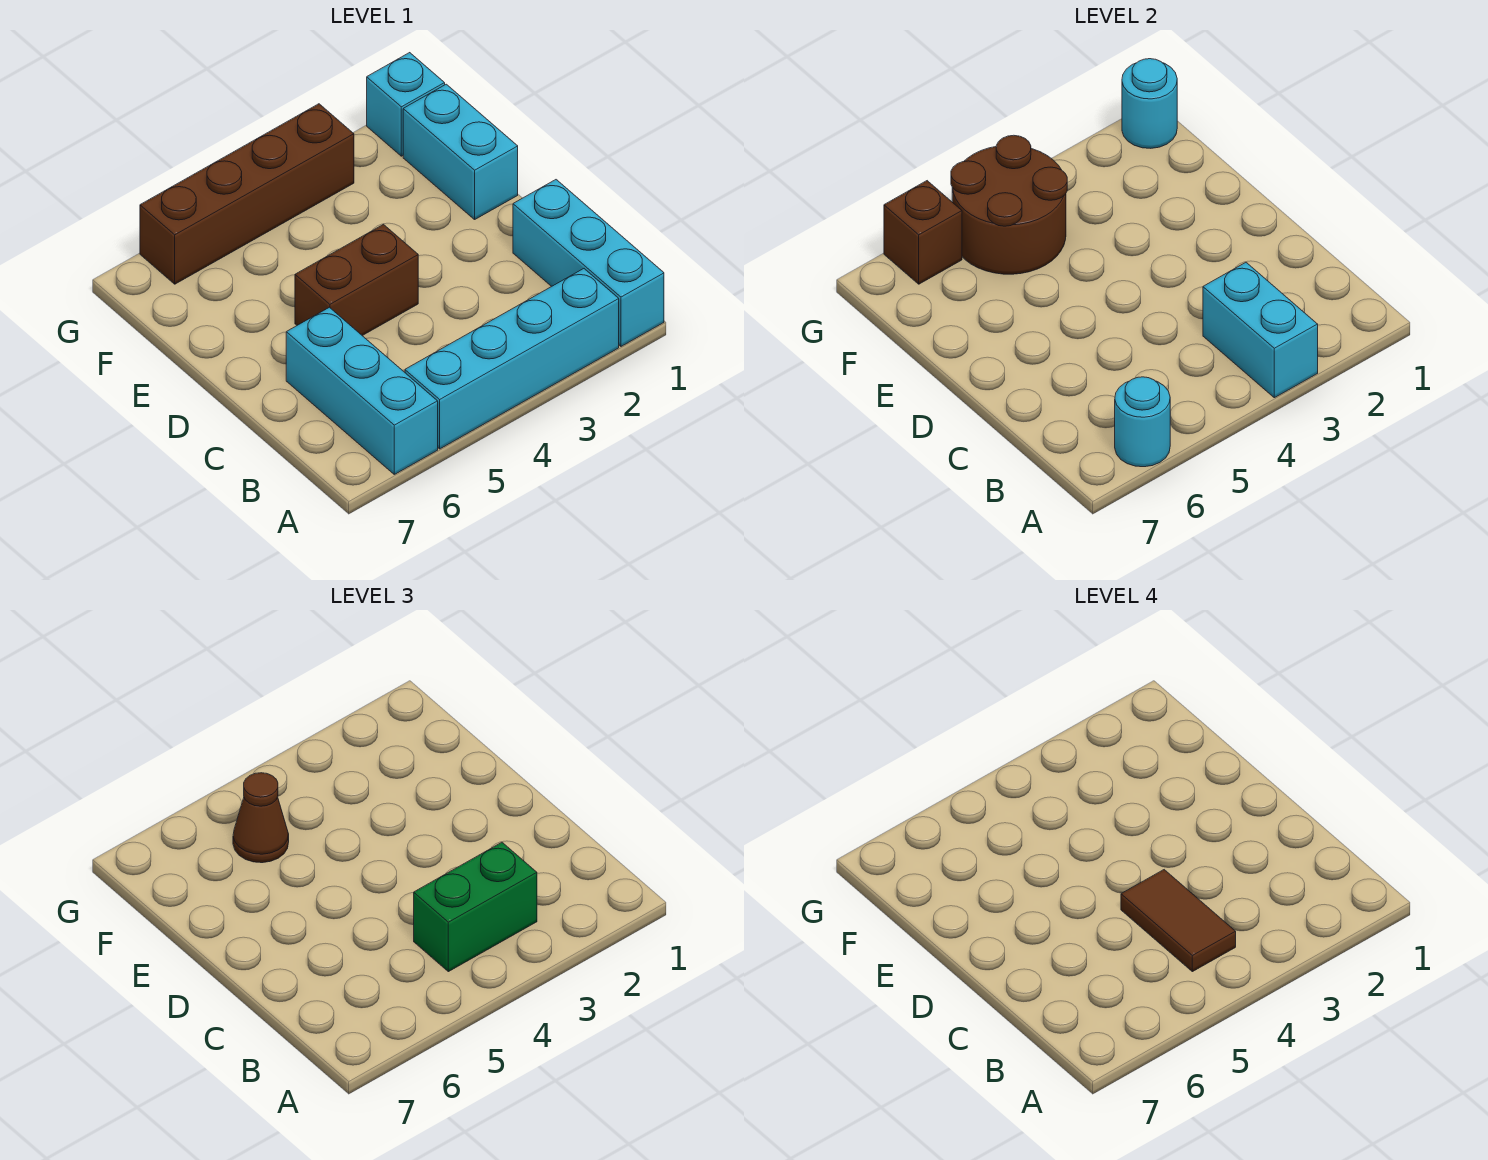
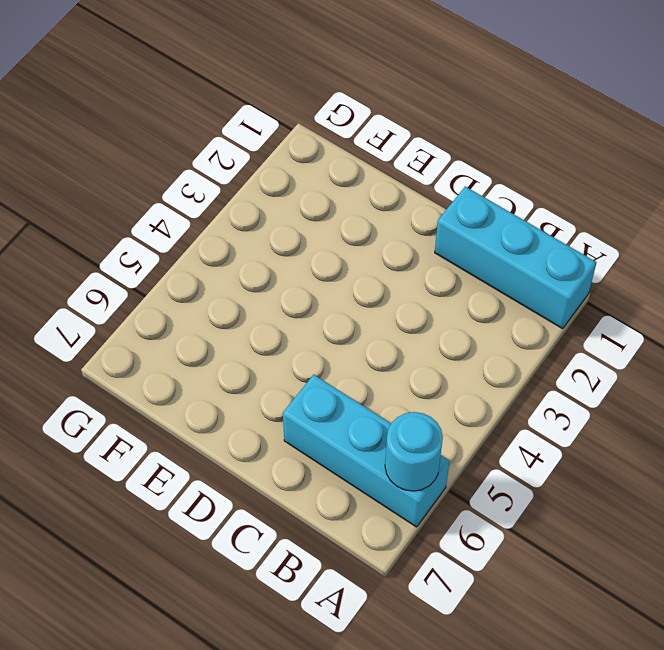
none -> cyan 1x4 brick [405,269,619,449]
none -> brown 1x2 brick [295,225,418,336]
none -> cyan 1x2 brick [403,84,518,219]

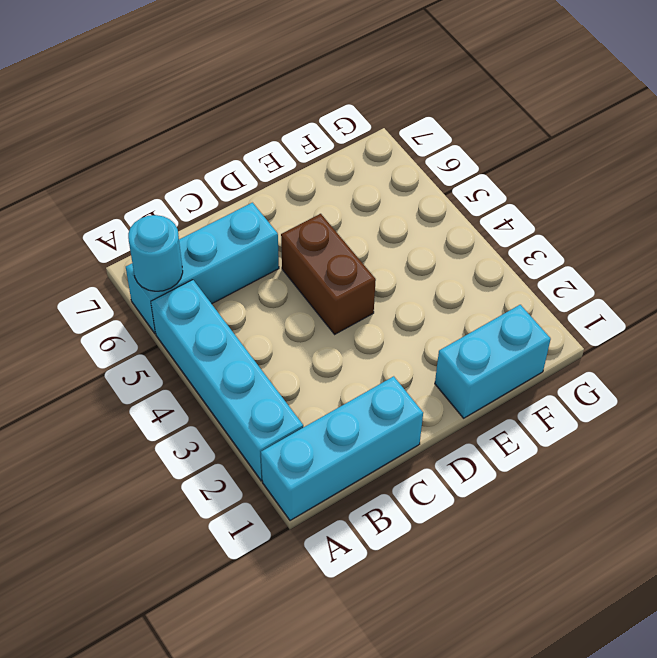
none -> cyan 1x1 brick [367,53,445,156]
none -> brown 1x4 brick [140,104,354,284]
none -> cyan 1x2 brick [1203,263,1318,398]

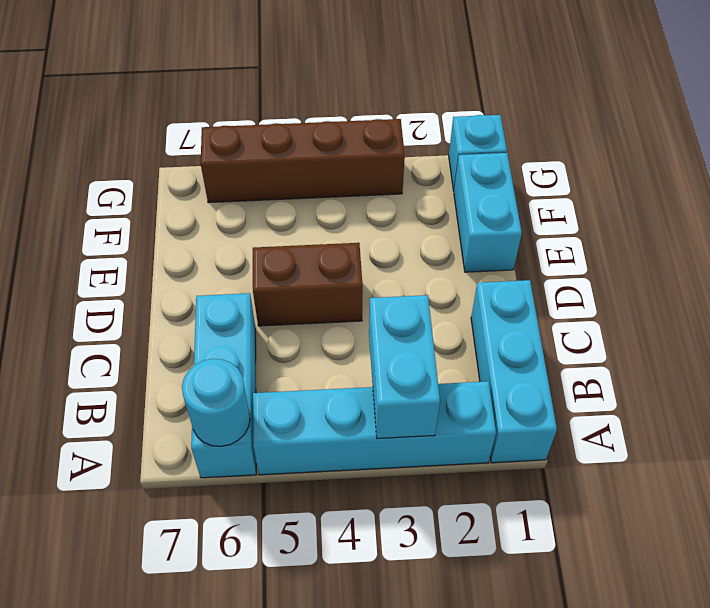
none -> brown 2x2 round brick [951,135,1067,274]
none -> cyan 1x1 round brick [1122,59,1177,148]
none -> brown 1x1 brick [884,181,962,284]

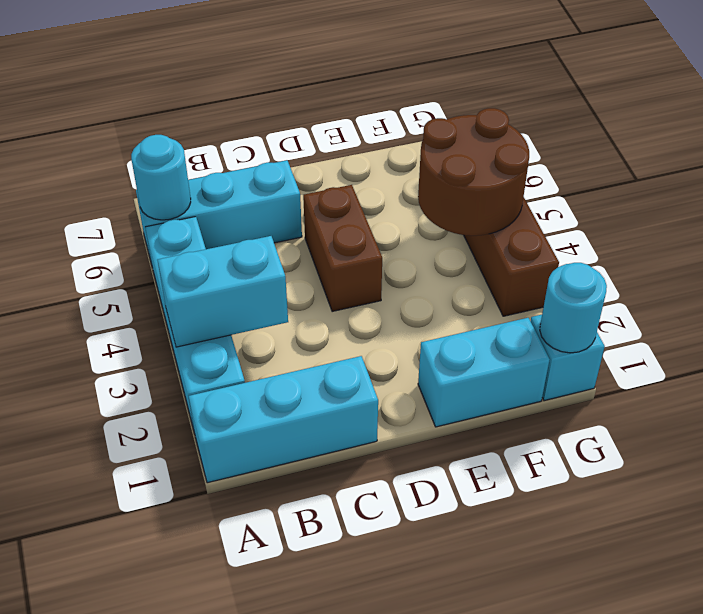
none -> brown 1x1 brick [884,181,962,284]
none -> green 1x2 brick [414,843,537,972]
none -> brown 1x1 cone [233,773,289,863]

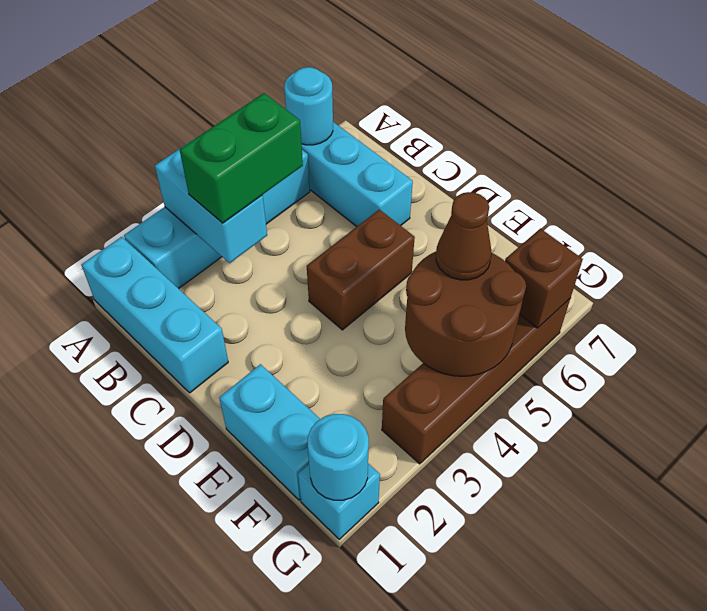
none -> brown 1x2 tile [1121,870,1236,972]

